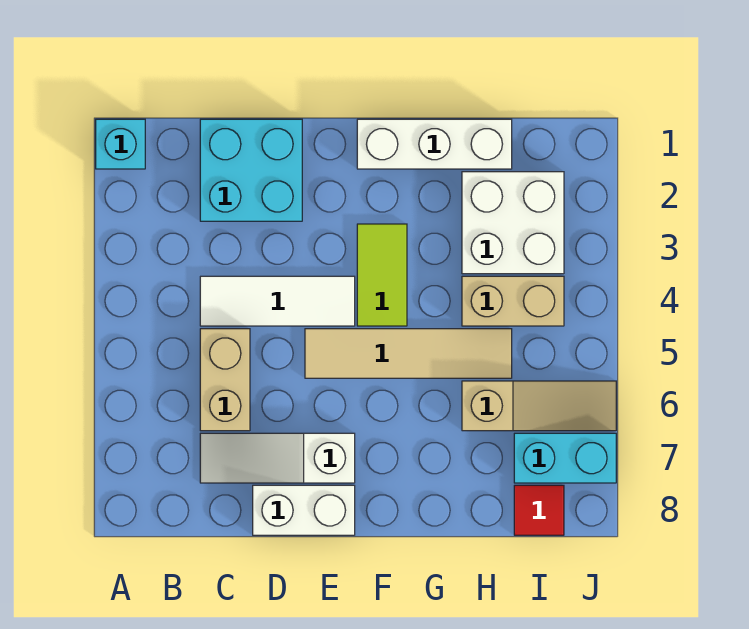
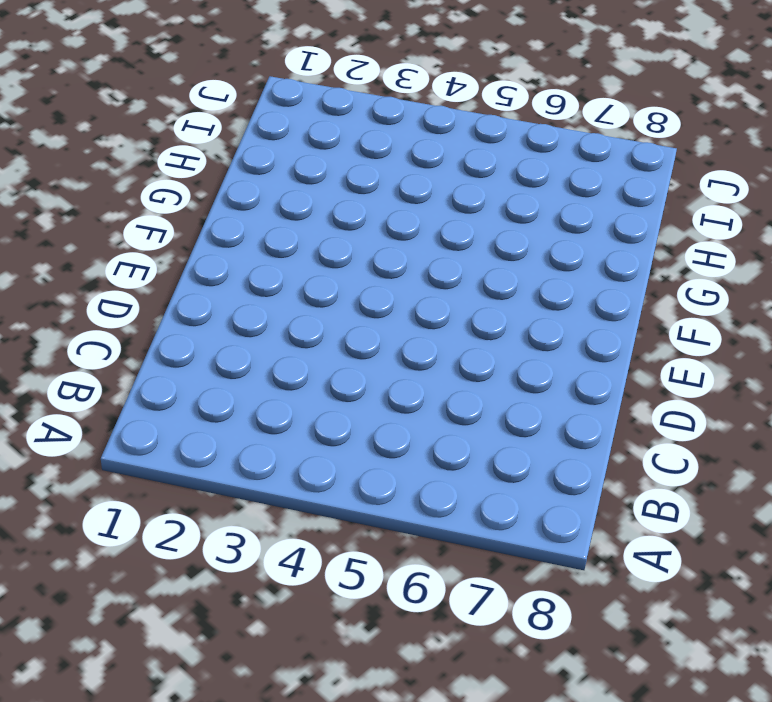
none -> cyan 1x1 brick [96,119,145,169]
none -> cyan 2x2 brick [200,119,302,221]
none -> white 1x3 tile [200,276,355,326]

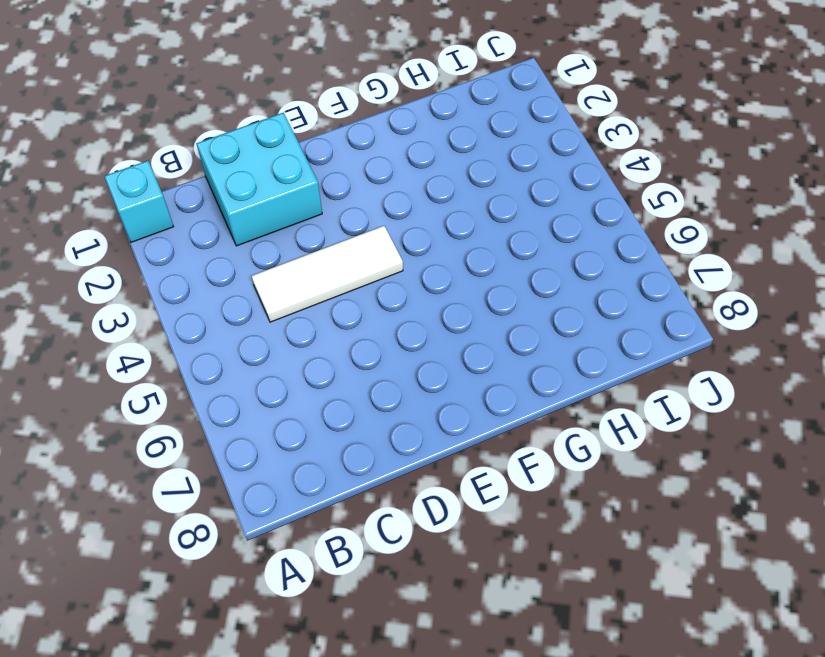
none -> tan 1x2 brick [200,329,250,431]
none -> white 1x3 slope [200,433,355,483]
none -> white 1x2 brick [253,485,355,535]

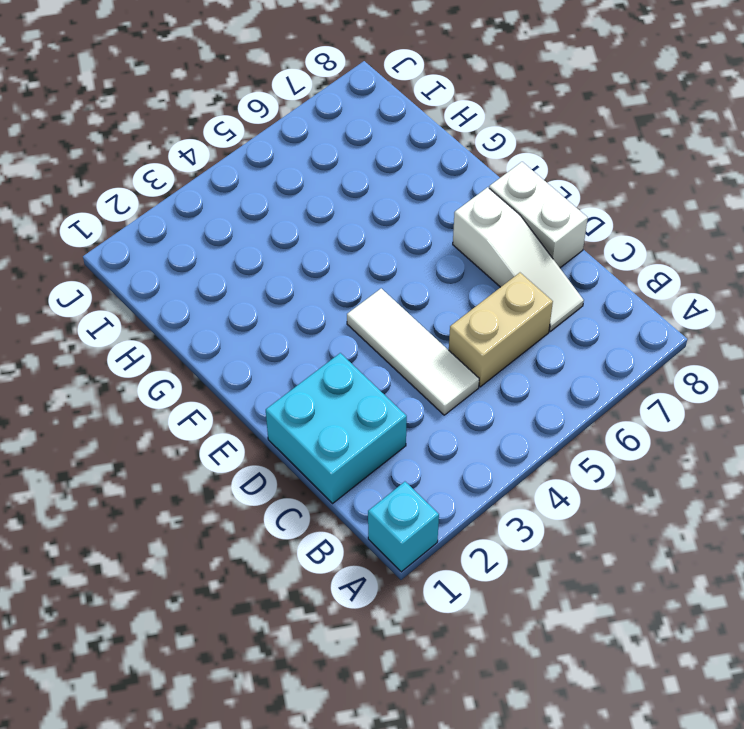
none -> tan 1x4 tile [305,329,512,378]
none -> white 1x3 brick [357,119,512,169]
none -> lime 1x2 tile [357,224,407,326]

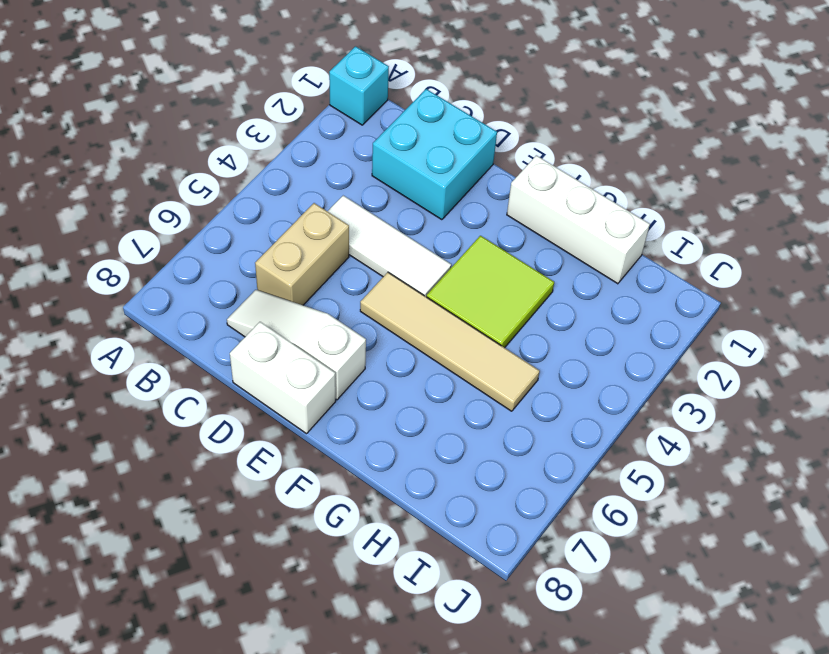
lime 2x2 tile [427,236,554,348] -> lime 1x2 tile [357,224,407,326]
none -> white 2x2 brick [462,172,564,274]
none -> tan 1x2 brick [462,276,564,326]
none -> tan 1x3 slope [462,381,616,431]

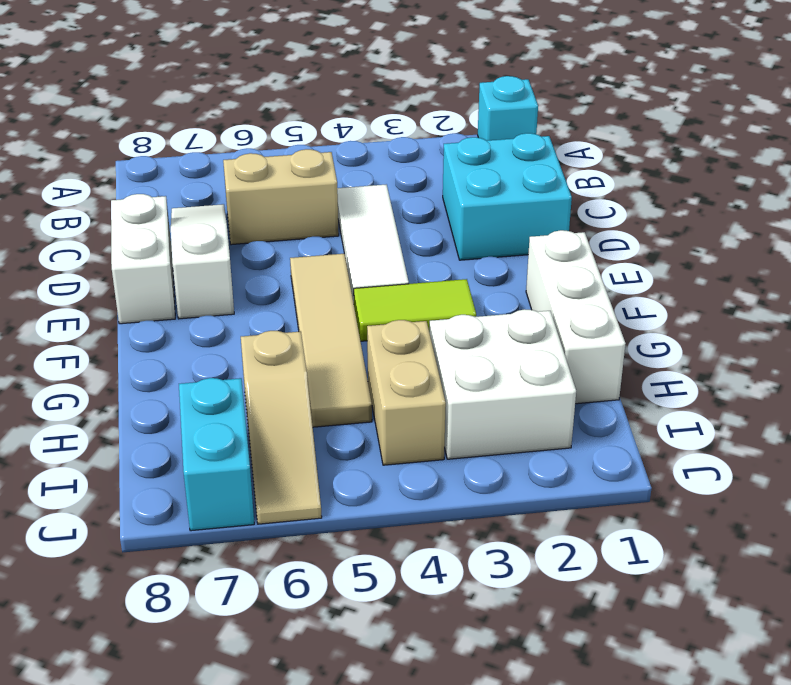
none -> red 1x1 tile [514,485,564,535]

